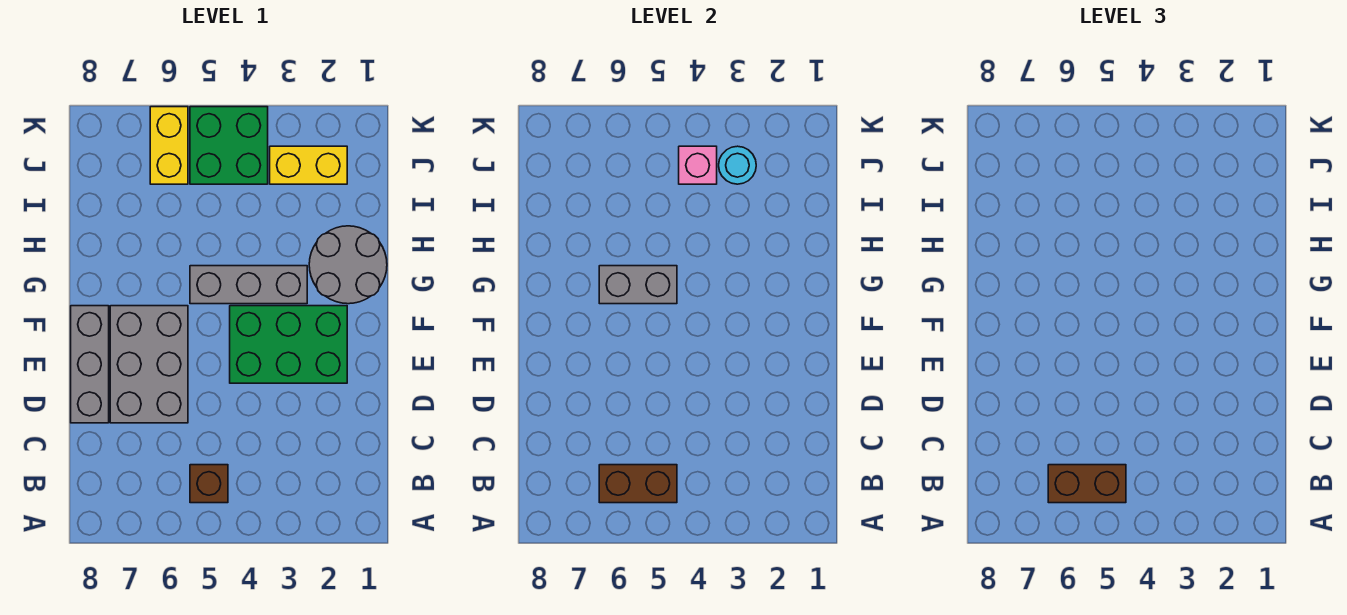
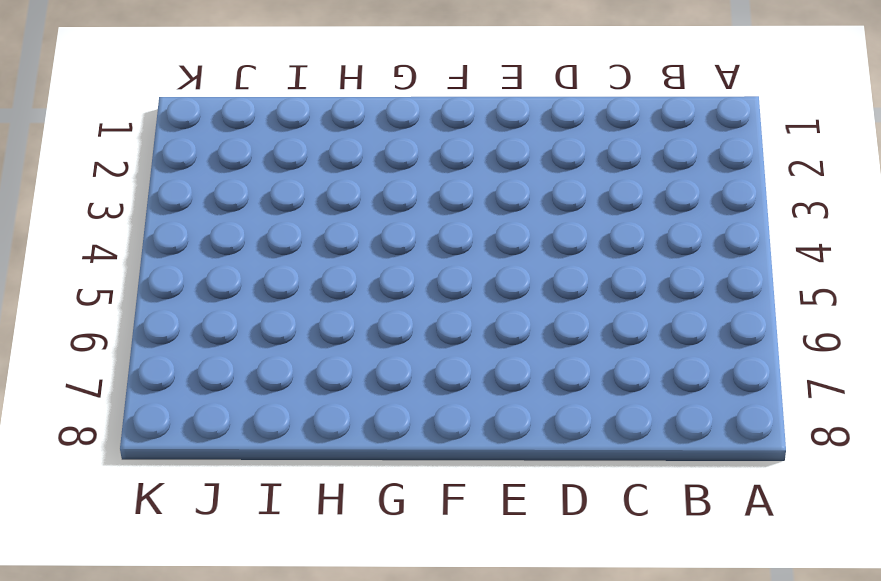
none -> brown 1x1 brick [190,465,228,503]
none -> grey 2x3 brick [110,306,188,423]
none -> grey 1x3 brick [71,306,109,423]

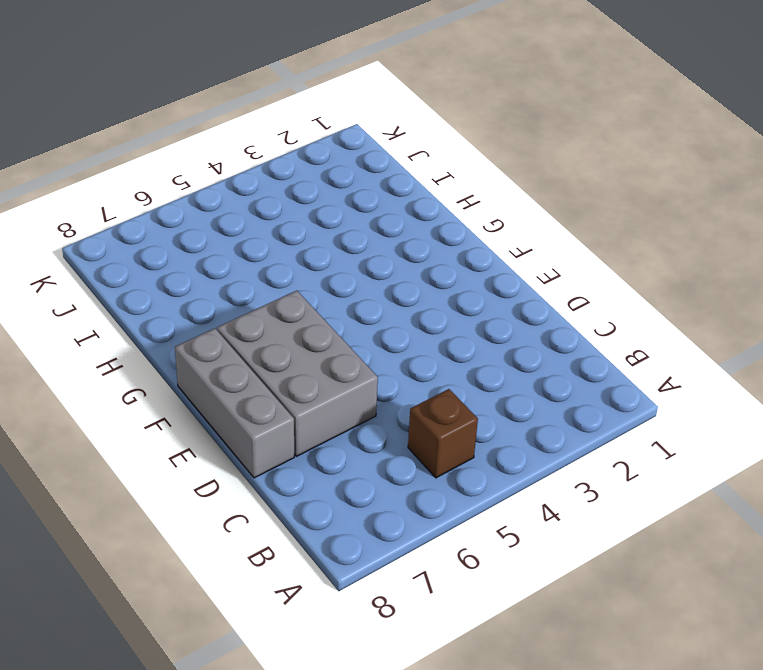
none -> green 2x3 brick [230,306,347,383]
none -> grey 2x2 round brick [309,226,387,304]
none -> grey 1x3 brick [190,266,307,304]

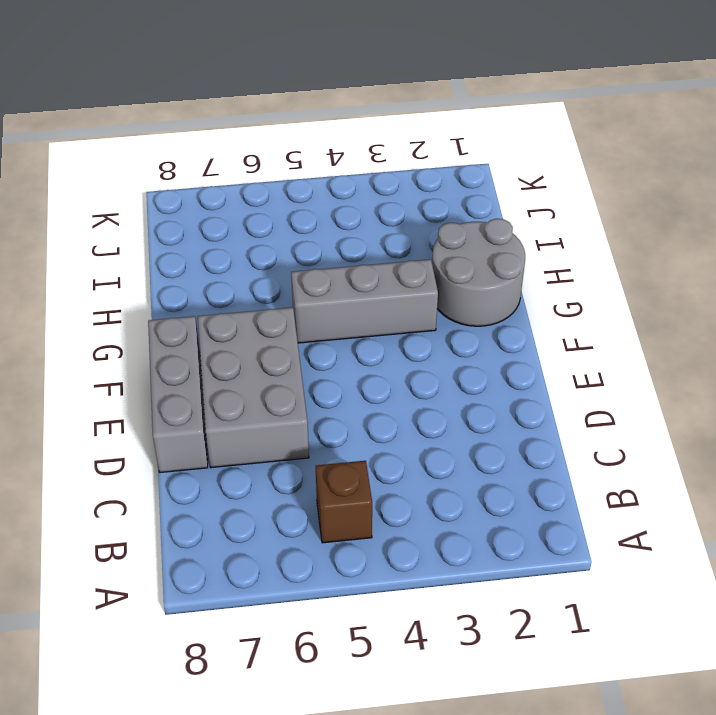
none -> green 2x3 brick [230,306,347,383]
none -> yellow 1x2 brick [270,146,347,184]
none -> green 2x2 brick [190,107,268,184]

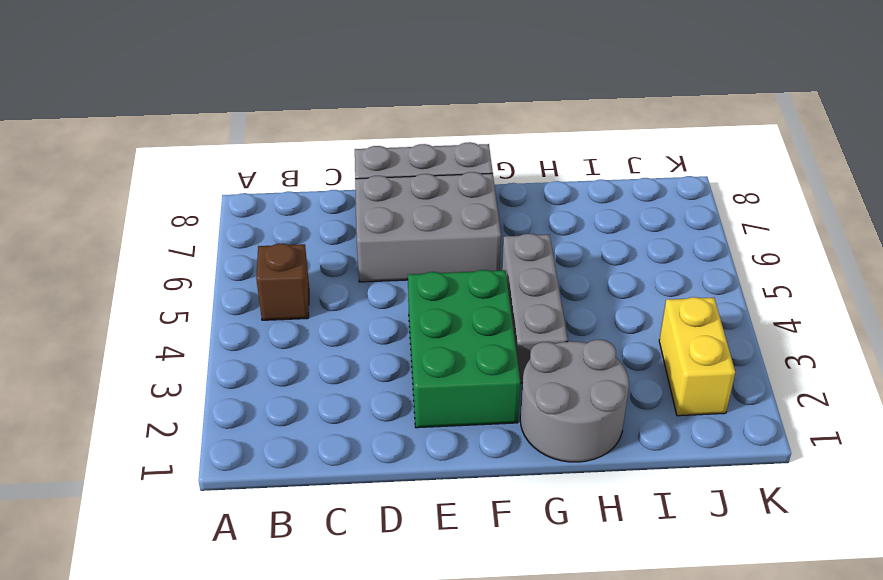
none -> green 2x2 brick [190,107,268,184]
none -> yellow 1x2 brick [150,107,188,184]
none -> brown 1x2 brick [599,465,677,503]

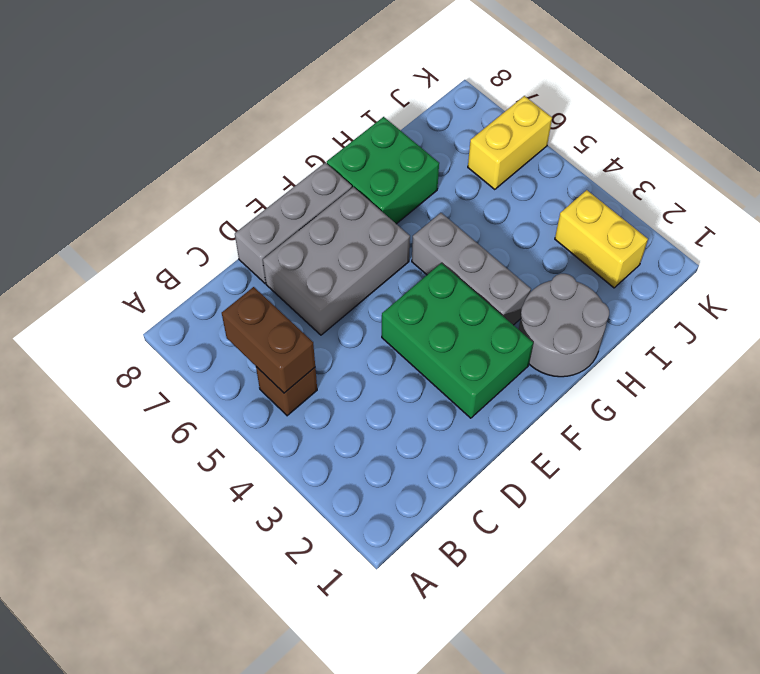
green 2x2 brick [327,117,439,224] -> green 2x2 brick moved to [190,107,268,184]
none -> grey 1x2 brick [599,266,677,304]
none -> cyan 1x1 round brick [719,146,756,184]
none -> pink 1x1 brick [679,146,717,184]

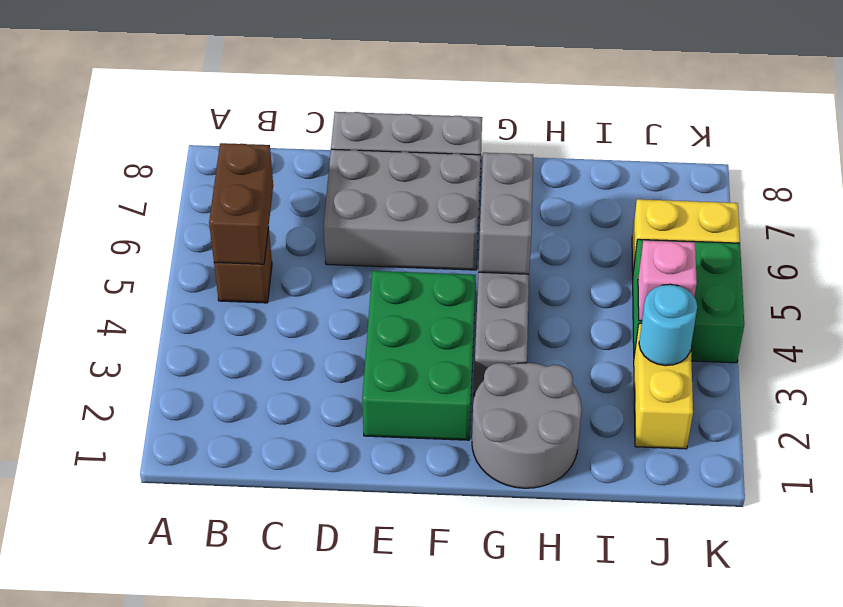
none -> brown 1x2 brick [1048,465,1126,503]

